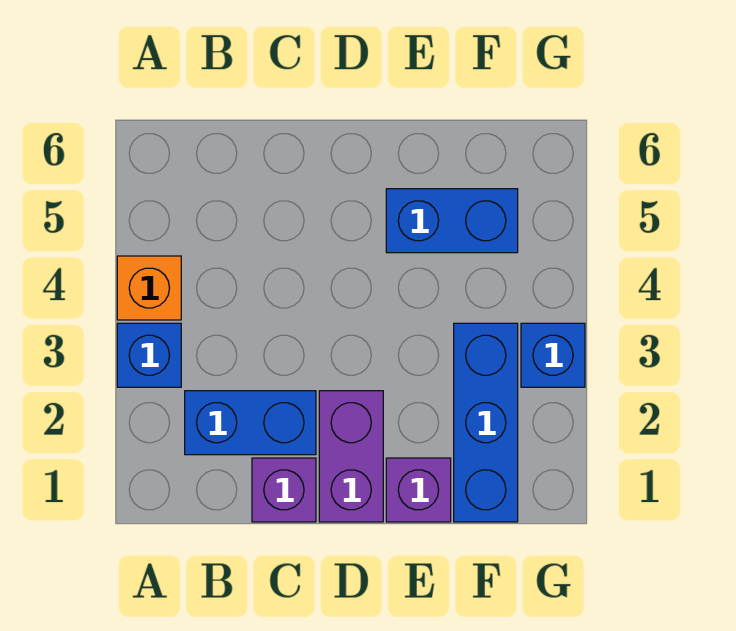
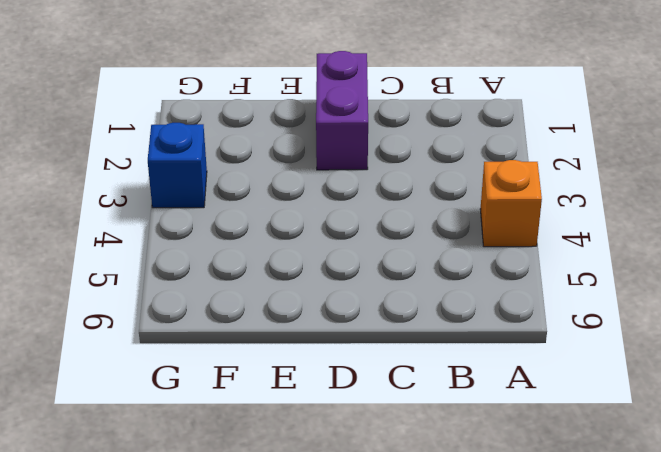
none -> blue 1x1 brick [117,323,181,387]
none -> blue 1x2 brick [185,391,316,455]

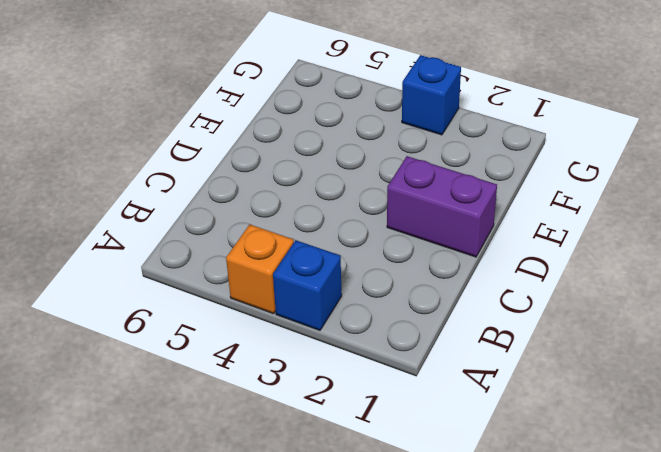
none -> blue 1x2 brick [185,391,316,455]
none -> purple 1x1 brick [252,458,316,522]

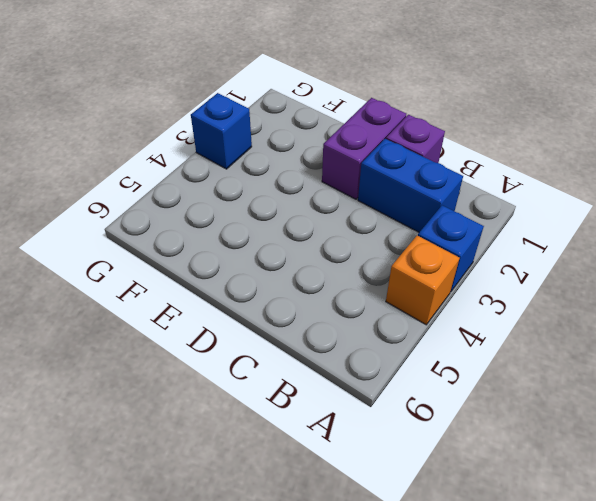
none -> purple 1x1 brick [386,458,451,522]
none -> blue 1x2 brick [386,189,518,253]

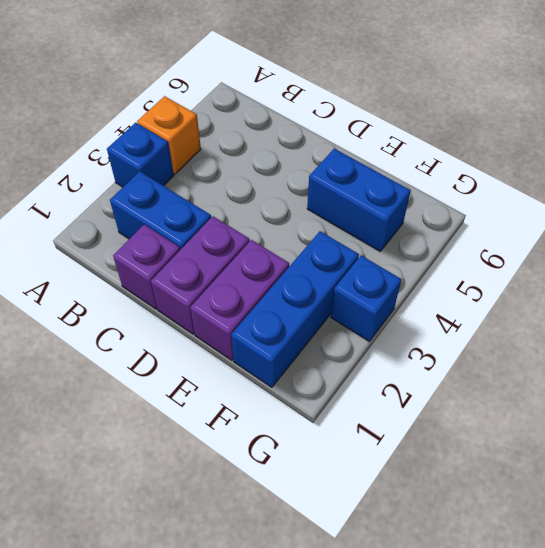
purple 1x2 brick [190,240,289,360] -> purple 1x1 brick [386,458,451,522]

